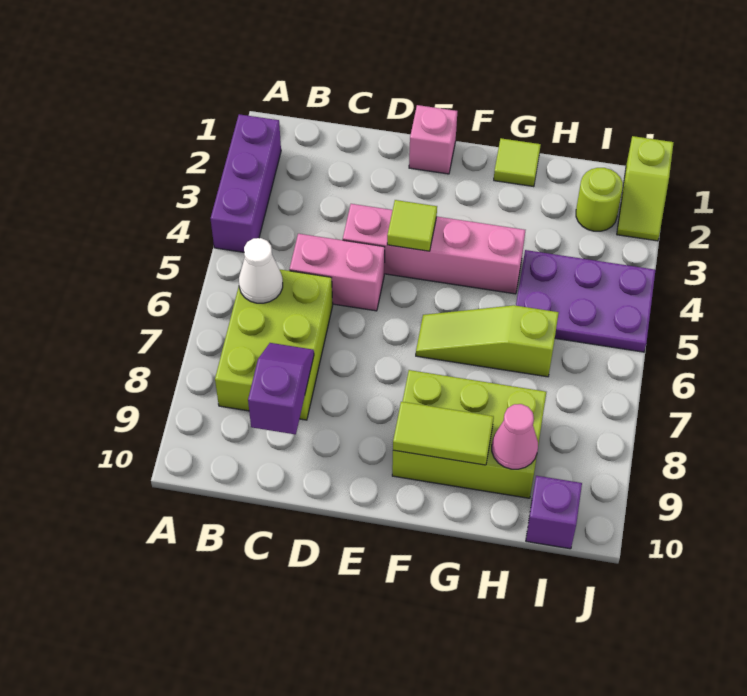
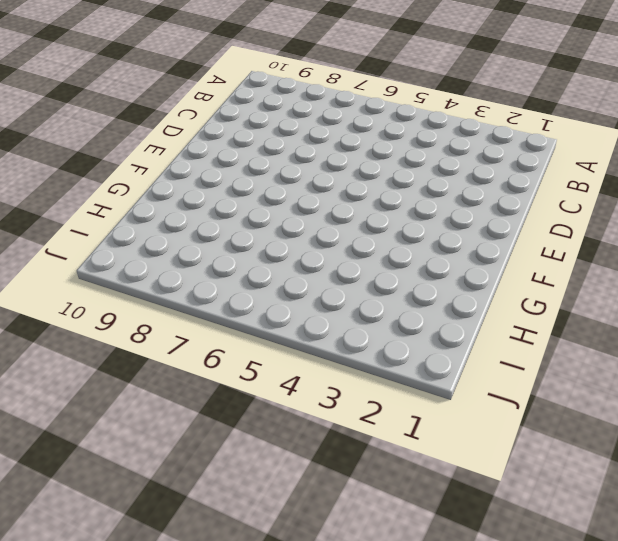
none -> purple 1x3 brick [211,114,281,252]
none -> lime 2x3 brick [215,270,333,420]
none -> pink 1x2 brick [289,234,385,311]

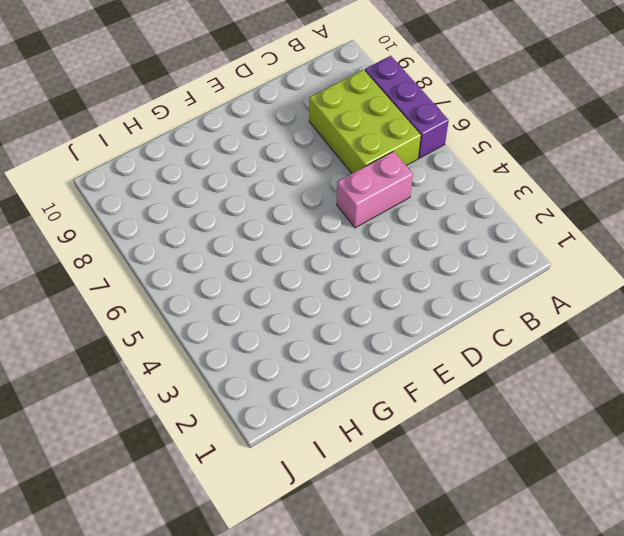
purple 1x3 brick [365,56,449,158] -> purple 1x3 brick moved to [211,114,281,252]
none -> pink 1x4 brick [343,204,525,294]
none -> pink 1x1 brick [409,105,457,174]
none -> lime 1x3 slope [416,305,559,377]

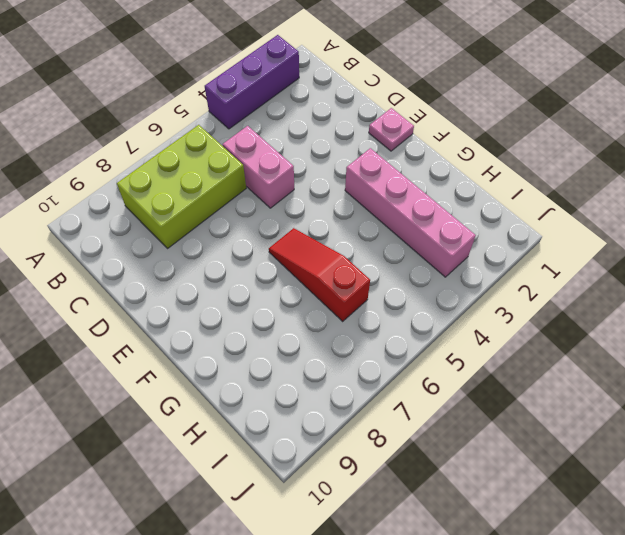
pink 1x1 plate [369,108,414,151] -> pink 1x1 brick [409,105,457,174]
pink 1x4 brick [345,148,476,277] -> pink 1x4 brick moved to [343,204,525,294]
red 1x3 slope [269,228,370,321] -> lime 1x3 slope [416,305,559,377]
none -> lime 2x3 brick [392,370,546,498]
none -> lime 1x1 tile [494,138,541,187]
none -> purple 2x3 plate [516,250,655,352]

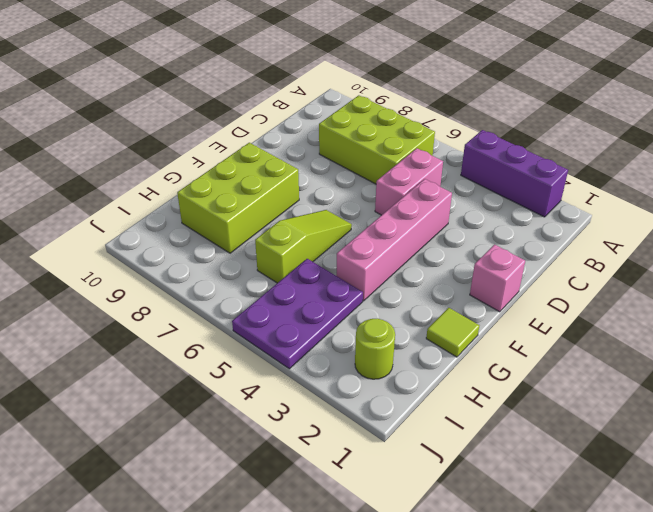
none -> purple 1x1 brick [526,476,582,549]
none -> lime 1x2 slope [617,136,674,241]
none -> white 1x1 cone [239,238,283,303]

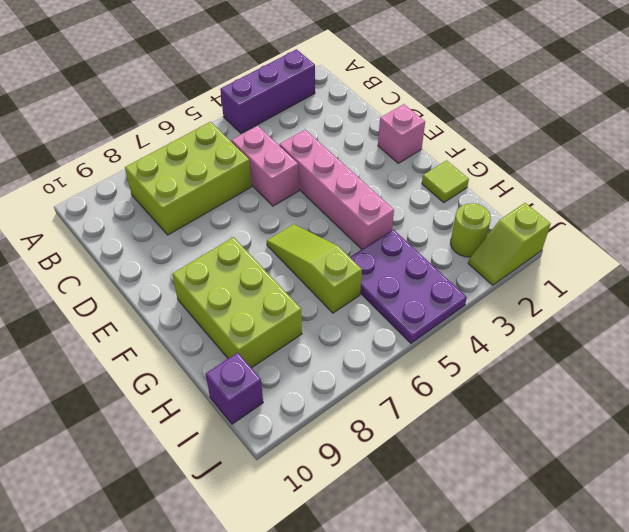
none -> white 1x1 cone [239,238,283,303]
none -> purple 1x2 slope [248,343,314,434]
none -> lime 1x1 tile [387,200,437,251]

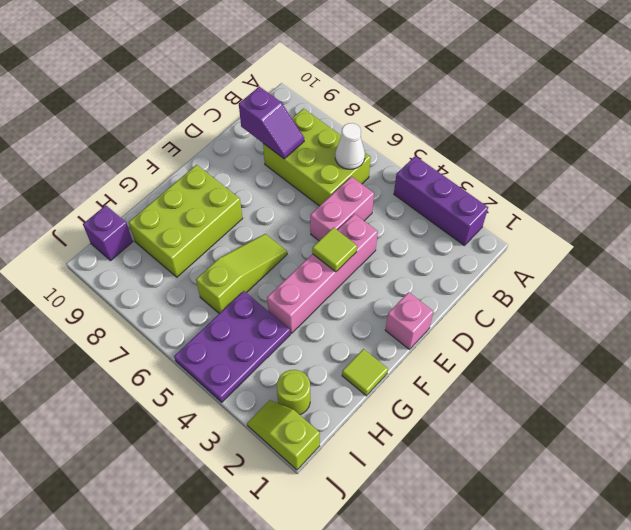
none -> lime 1x2 tile [393,402,494,465]
none -> pink 1x1 cone [492,404,538,469]

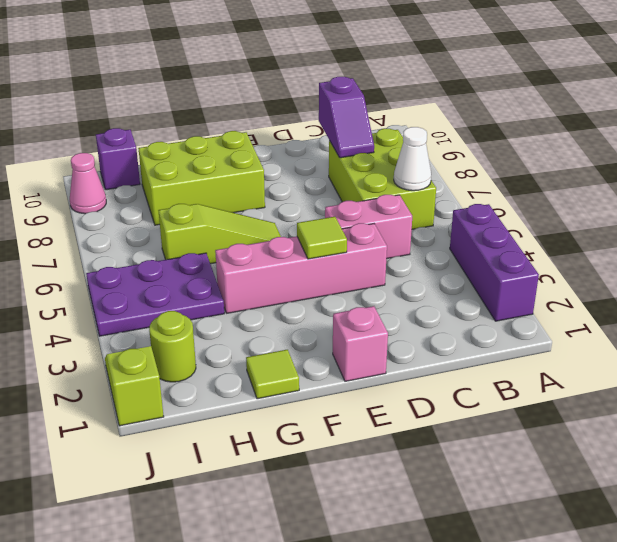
pink 1x1 cone [70,153,106,214] -> pink 1x1 cone moved to [492,404,538,469]
none -> lime 1x2 tile [393,402,494,465]

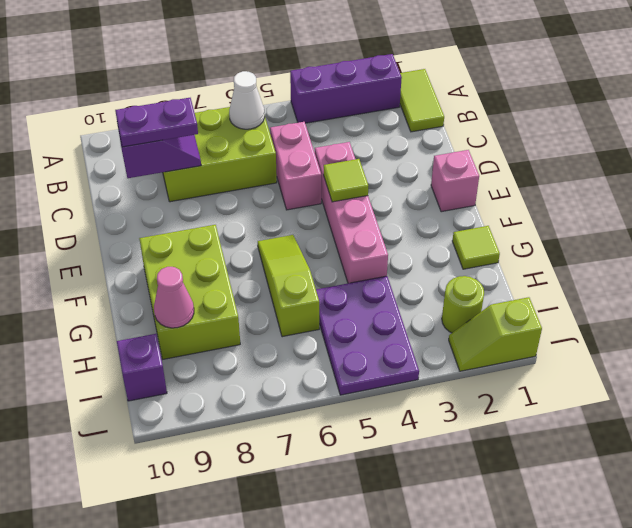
lime 1x2 tile [400,69,444,132] -> lime 1x2 tile moved to [393,402,494,465]
purple 1x2 plate [115,98,198,147] -> none

